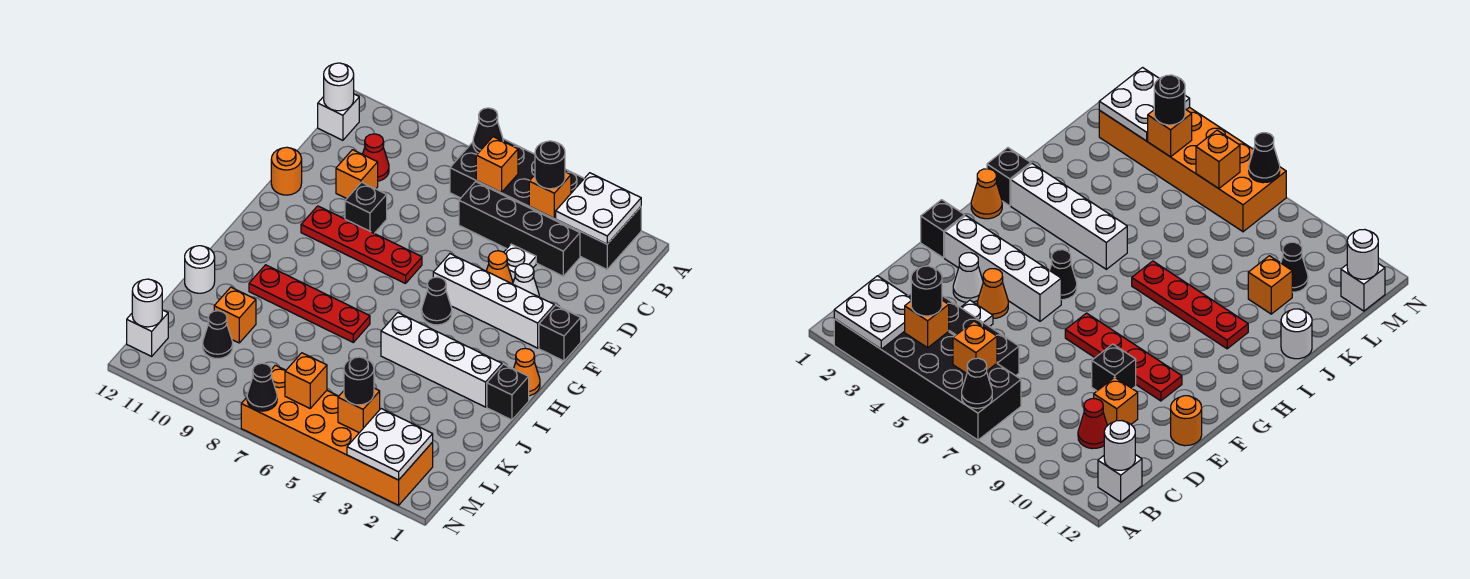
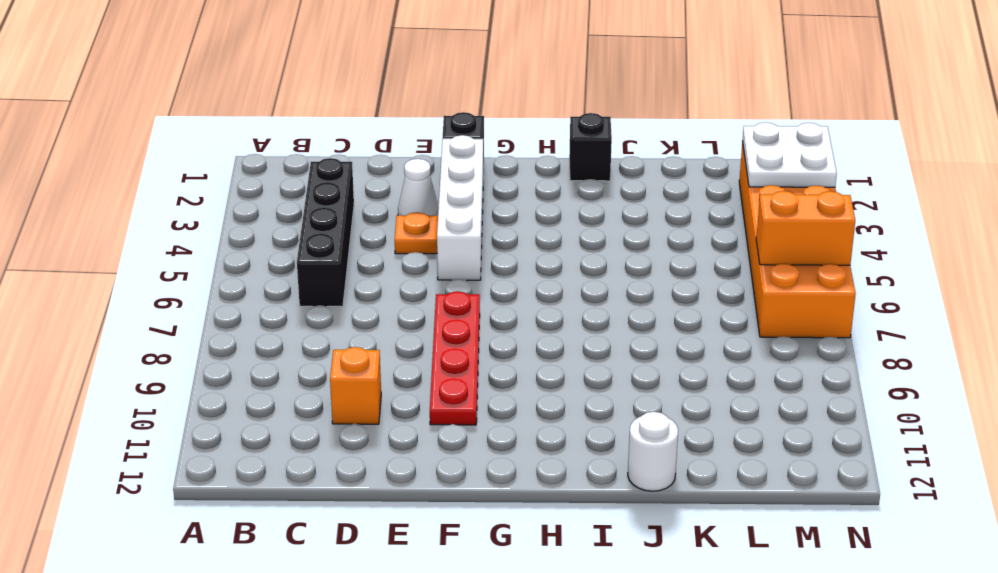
orange 1x1 plate [395,212,438,254] -> orange 1x1 cone [487,251,513,284]
orange 1x2 brick [756,191,855,265] -> orange 1x1 brick [285,353,327,408]
none -> black 2x6 brick [450,139,641,269]
none -> white 1x1 brick [318,94,359,140]
none -> red 1x1 cone [363,134,389,181]
none -> white 1x1 plate [504,244,536,280]

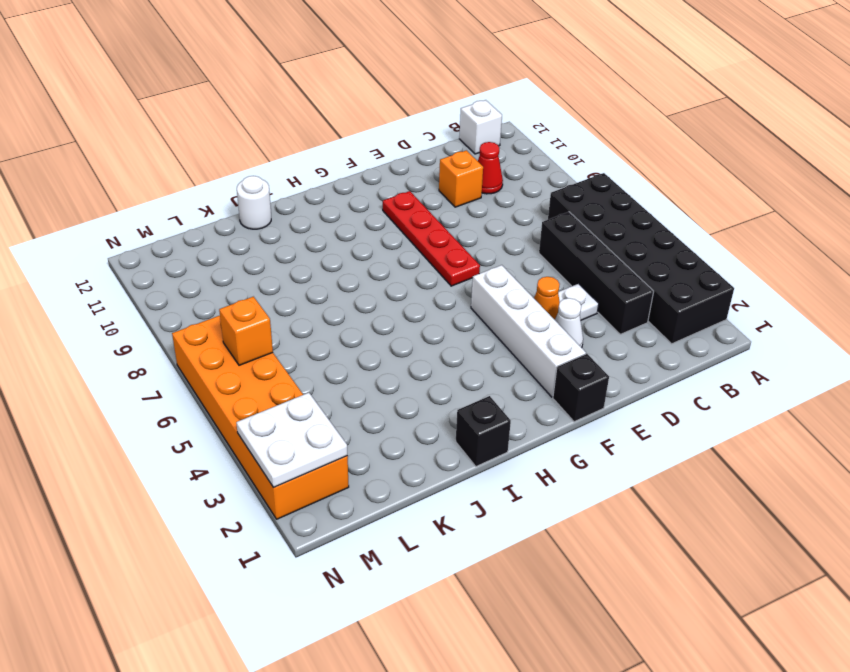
none -> black 1x1 brick [345,182,387,233]
none -> orange 1x1 round brick [271,147,302,195]
none -> black 1x1 cone [422,277,452,325]
none -> orange 1x1 cone [514,348,540,396]

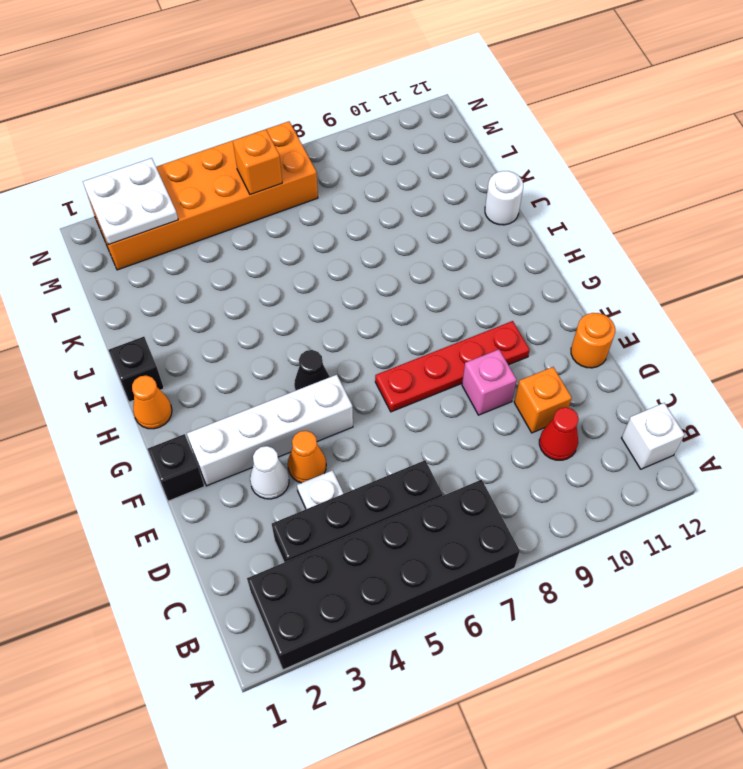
pink 1x1 brick [462,349,517,415] -> black 1x1 brick [345,182,387,233]
none -> white 1x4 brick [381,313,502,407]
none -> red 1x4 plate [249,265,370,342]
none -> orange 1x1 brick [214,287,256,343]
none -> black 1x1 cone [203,311,233,359]

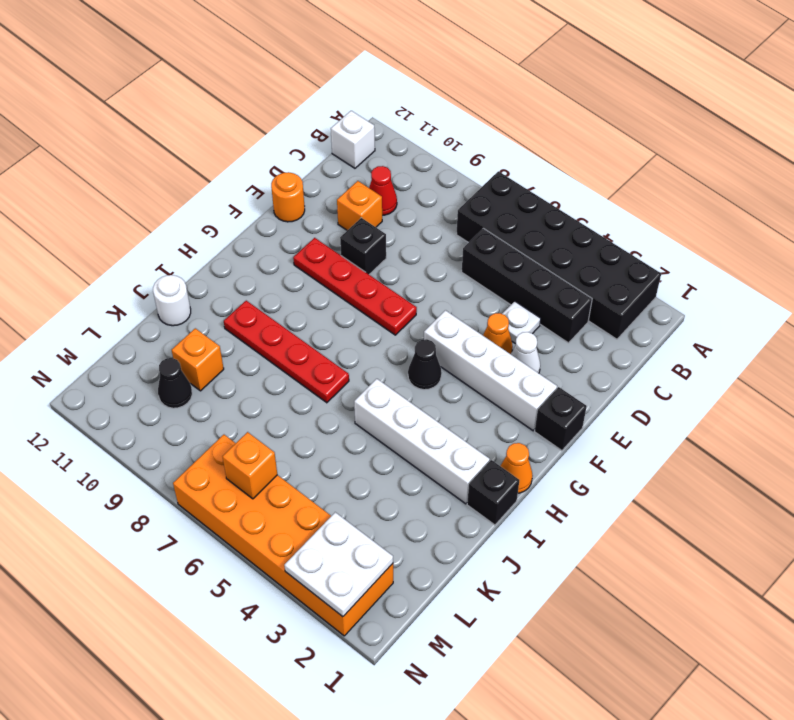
none -> white 1x1 brick [127,310,168,356]
none -> white 2x2 plate [556,173,641,244]
none -> black 1x1 cone [473,108,503,153]
none -> orange 1x1 brick [529,172,571,218]

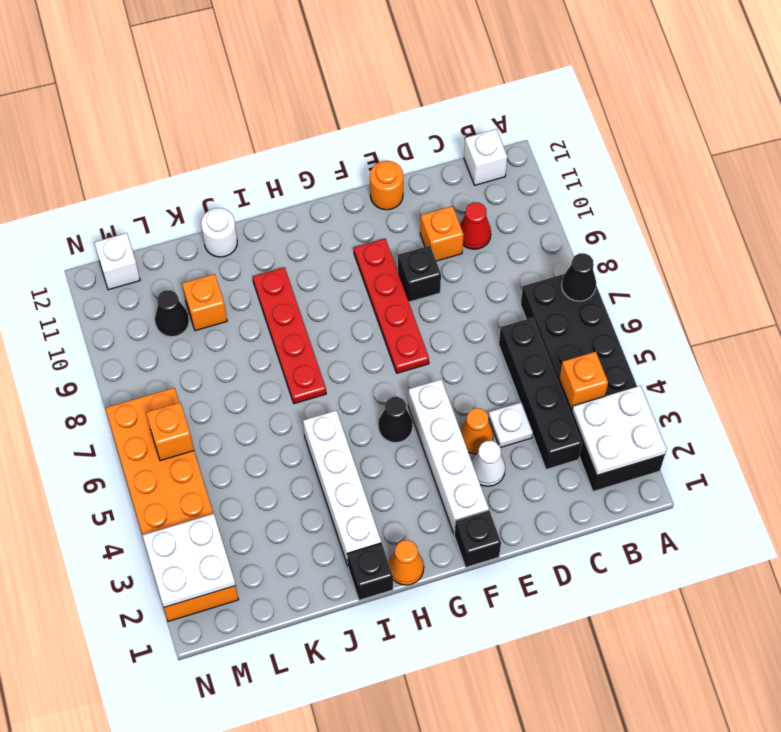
none -> orange 1x1 brick [476,137,518,192]
none -> white 1x1 round brick [324,63,354,111]
none -> orange 1x1 brick [338,388,380,433]
none -> white 1x1 round brick [132,279,162,327]

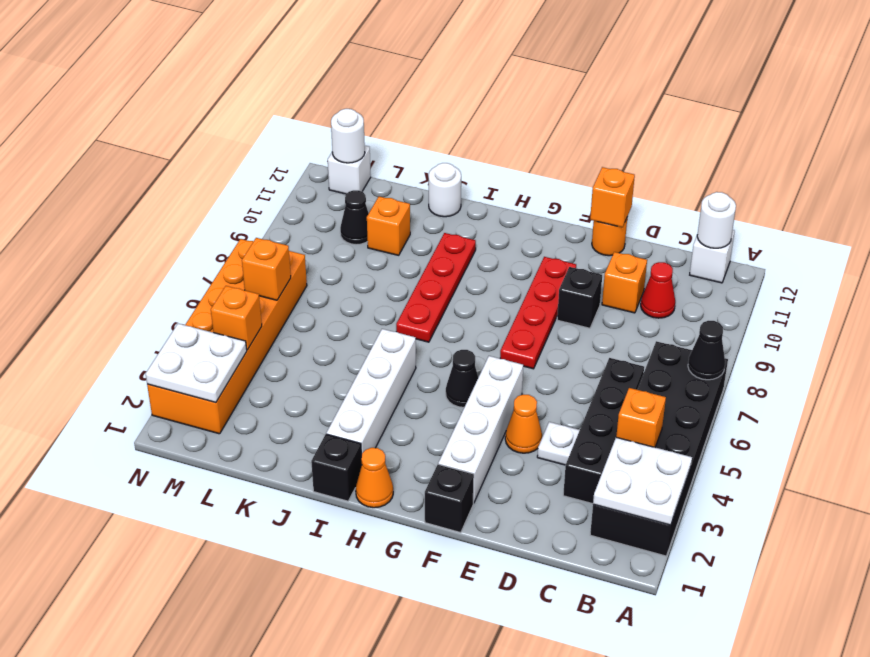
orange 1x1 brick [590,167,635,227] -> orange 1x1 brick moved to [476,137,518,192]
none -> white 1x1 cone [513,264,539,297]
none -> black 1x1 cone [247,363,277,411]
none -> black 1x1 round brick [535,141,565,189]
none -> black 1x1 round brick [344,357,374,405]

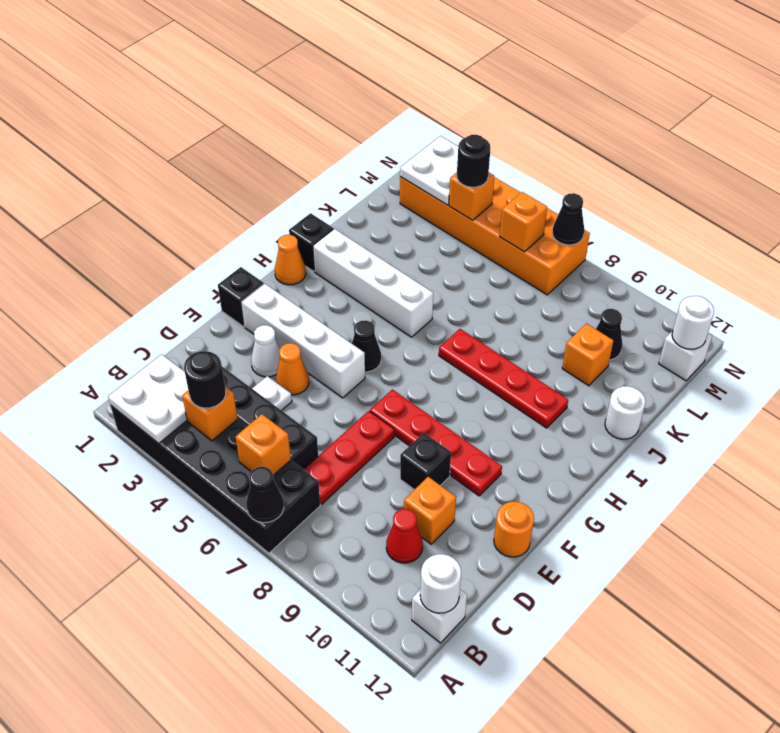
red 1x3 plate [303,411,394,504] -> none

